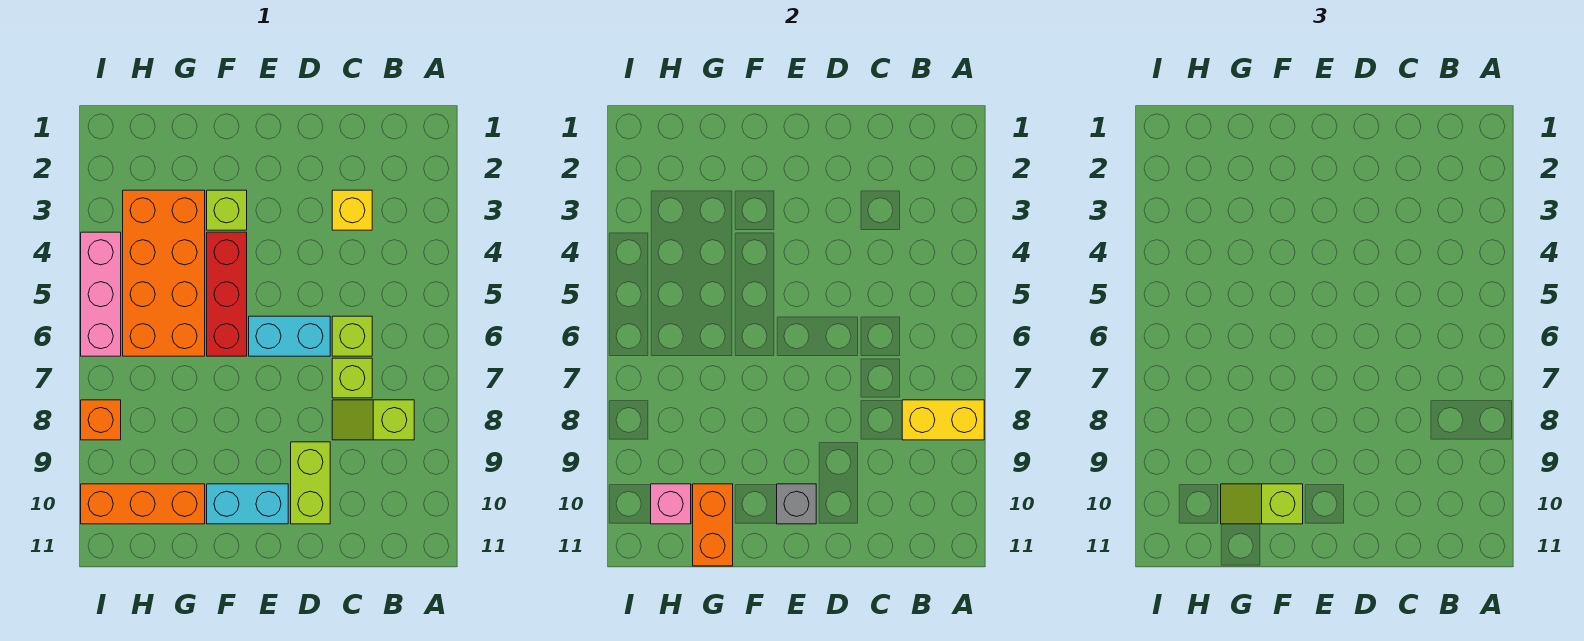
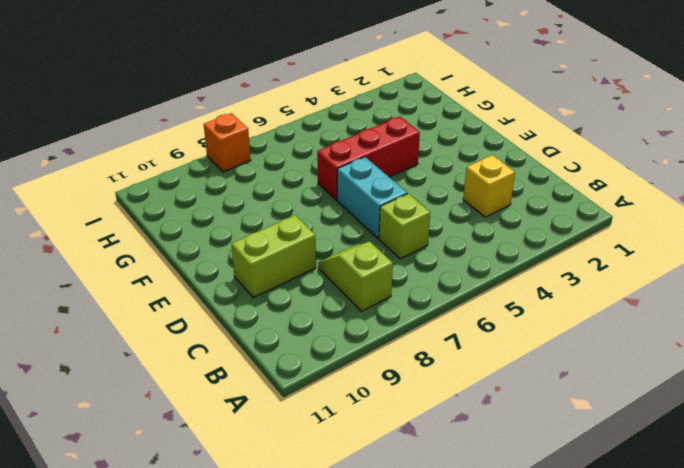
none -> lime 1x1 brick [332,358,372,398]
none -> cyan 1x2 brick [207,484,288,524]
none -> lime 1x1 brick [207,190,247,230]

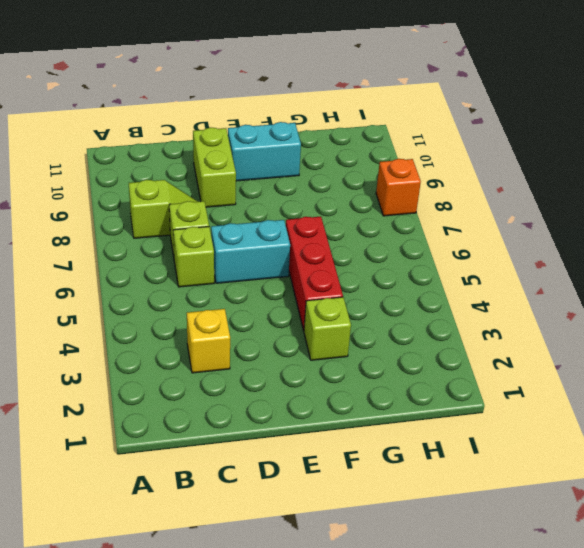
none -> orange 2x4 brick [123,190,205,356]
none -> orange 1x3 brick [81,484,205,524]
none -> pink 1x3 brick [81,232,121,356]

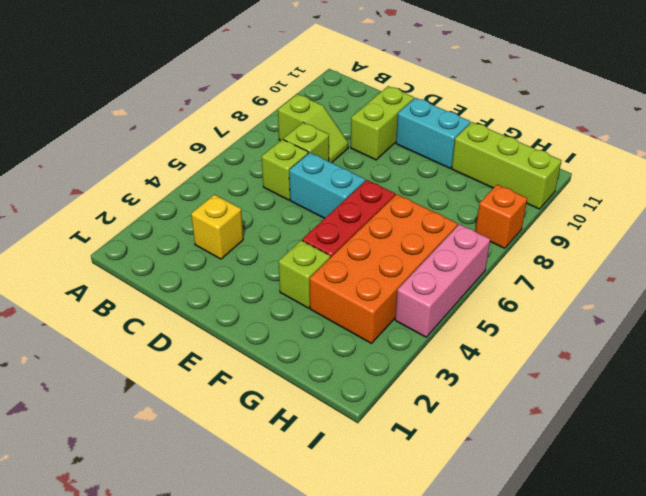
lime 1x3 brick [452,122,562,209] -> orange 1x3 brick [81,484,205,524]
none -> yellow 1x2 brick [902,400,984,440]
none -> grey 1x1 brick [777,484,816,524]
none -> orange 1x2 brick [693,484,733,566]

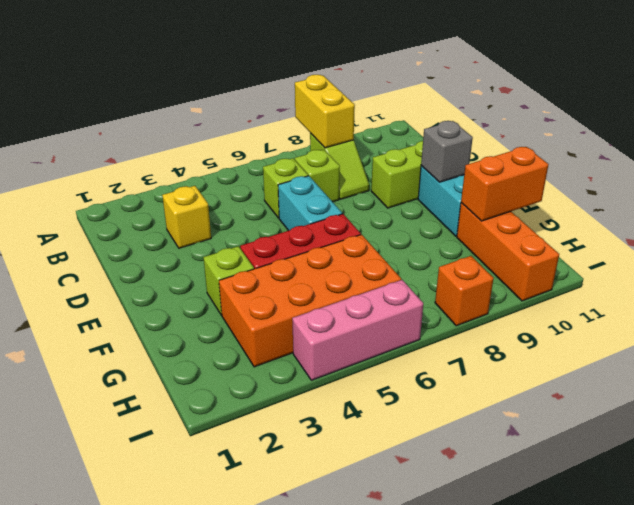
none -> pink 1x1 brick [651,484,691,524]
none -> lime 1x2 slope [1221,484,1303,524]

